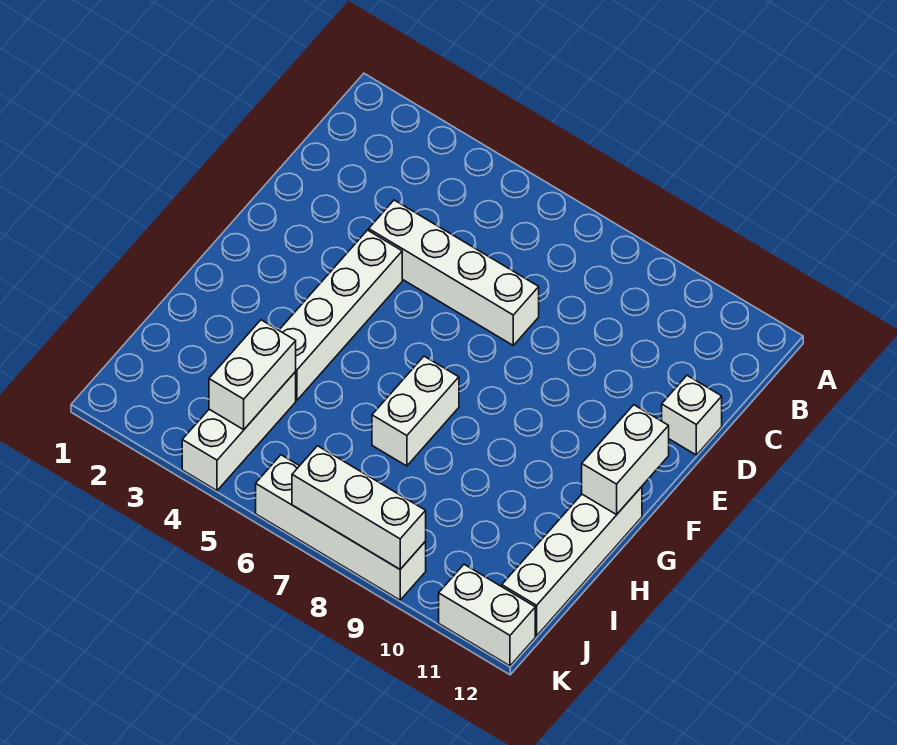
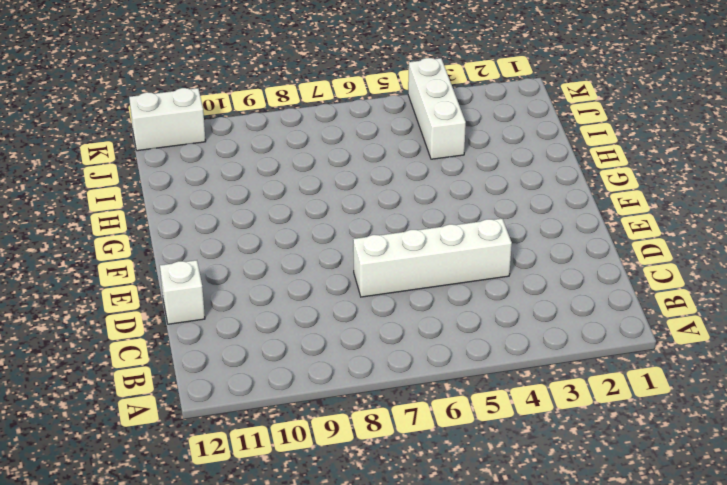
none -> white 1x4 brick [279,230,402,400]
none -> white 1x2 brick [372,356,459,466]

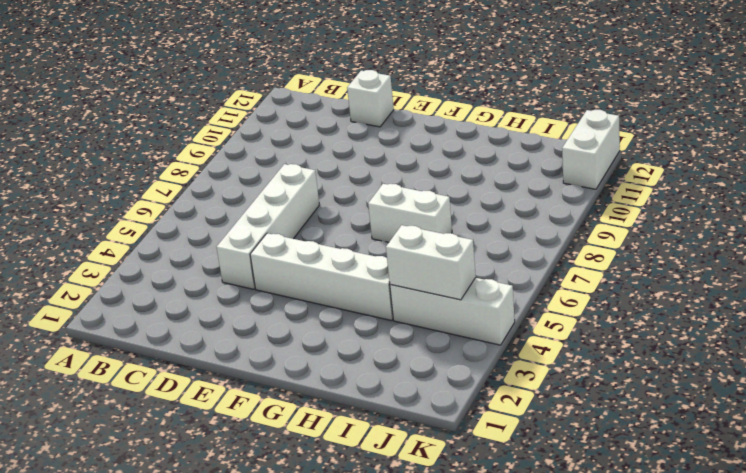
none -> white 1x4 brick [502,487,642,636]
none -> white 1x4 brick [256,455,426,600]

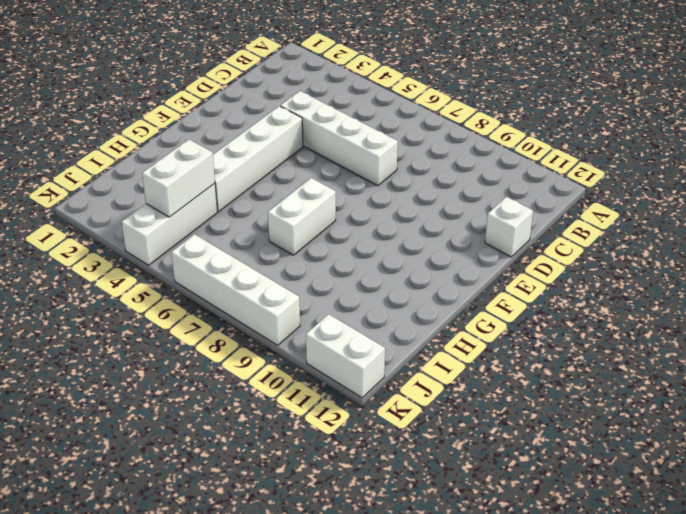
none -> white 1x4 brick [502,487,642,636]
none -> white 1x2 brick [582,405,669,515]

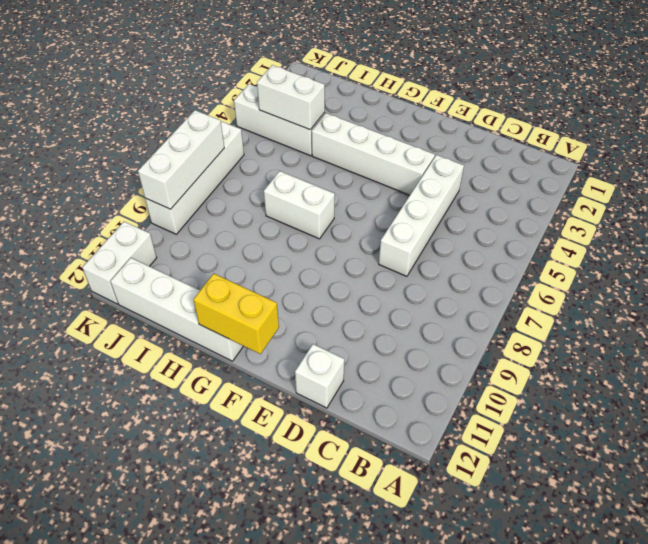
yellow 1x2 brick [193,274,279,354] -> white 1x2 brick [582,405,669,515]

